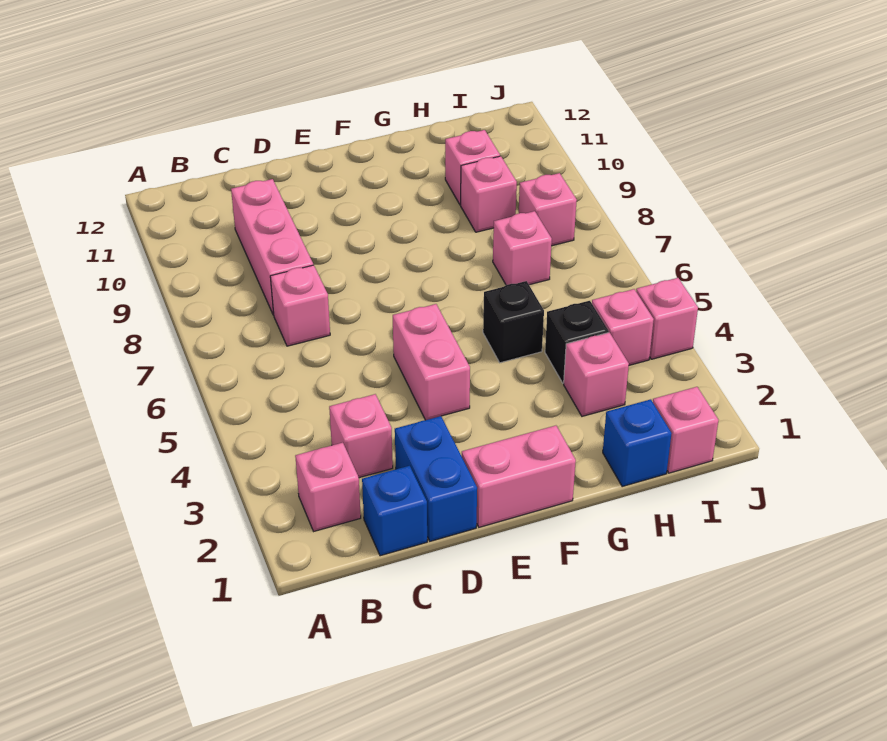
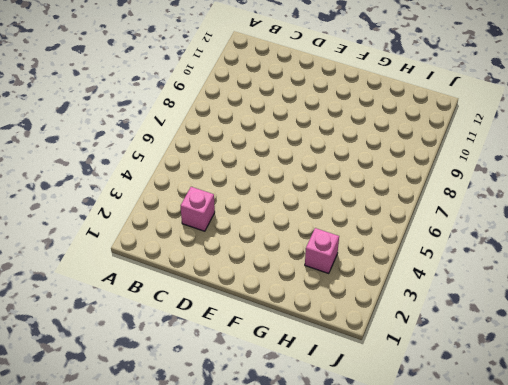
none -> pink 1x1 brick [295,443,361,531]
none -> blue 1x1 brick [362,466,427,556]
none -> pink 1x1 brick [270,265,330,346]

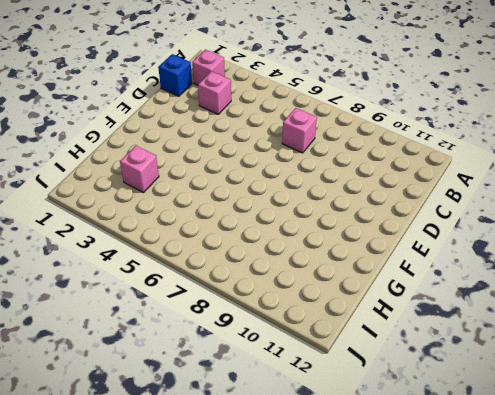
none -> pink 1x3 brick [231,179,313,315]
none -> blue 1x2 brick [395,416,477,541]
none -> pink 1x2 brick [462,426,576,527]

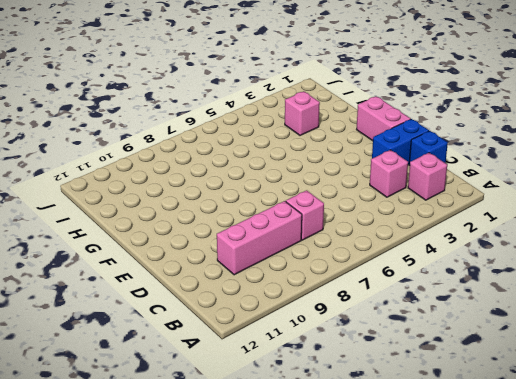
none -> pink 1x2 brick [393,304,470,420]
none -> black 1x1 brick [483,281,544,363]
none -> blue 1x1 brick [603,399,672,487]

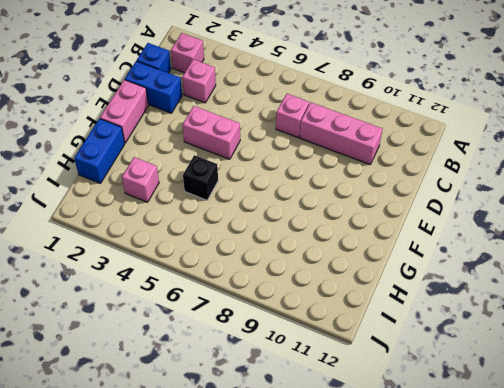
blue 1x2 brick [74,119,125,183] -> blue 1x1 brick [603,399,672,487]
none -> black 1x1 brick [545,301,609,383]
none -> pink 1x1 brick [493,211,552,285]
none -> pink 1x1 brick [461,156,517,232]

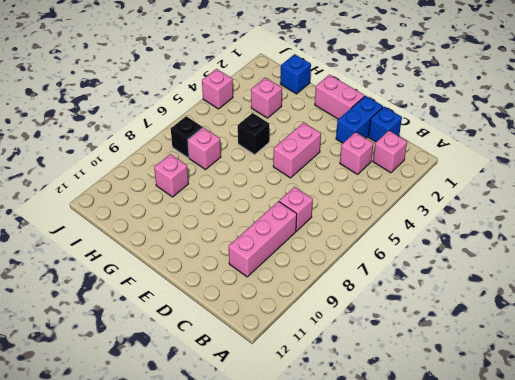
black 1x1 brick [171,116,203,158] -> black 1x1 brick moved to [545,301,609,383]
none -> pink 1x1 brick [445,130,500,205]
none -> pink 1x1 brick [653,387,719,473]
none -> pink 1x1 brick [592,289,654,365]

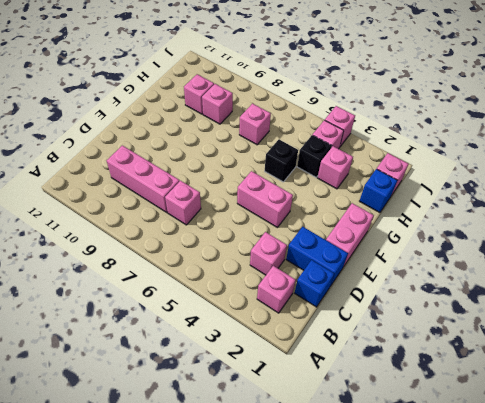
none -> pink 1x1 brick [519,173,577,246]

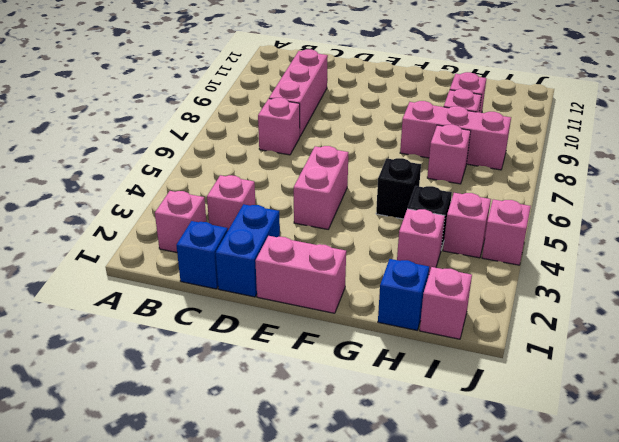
pink 1x3 brick [400,101,511,170] -> pink 1x1 brick [519,173,577,246]

